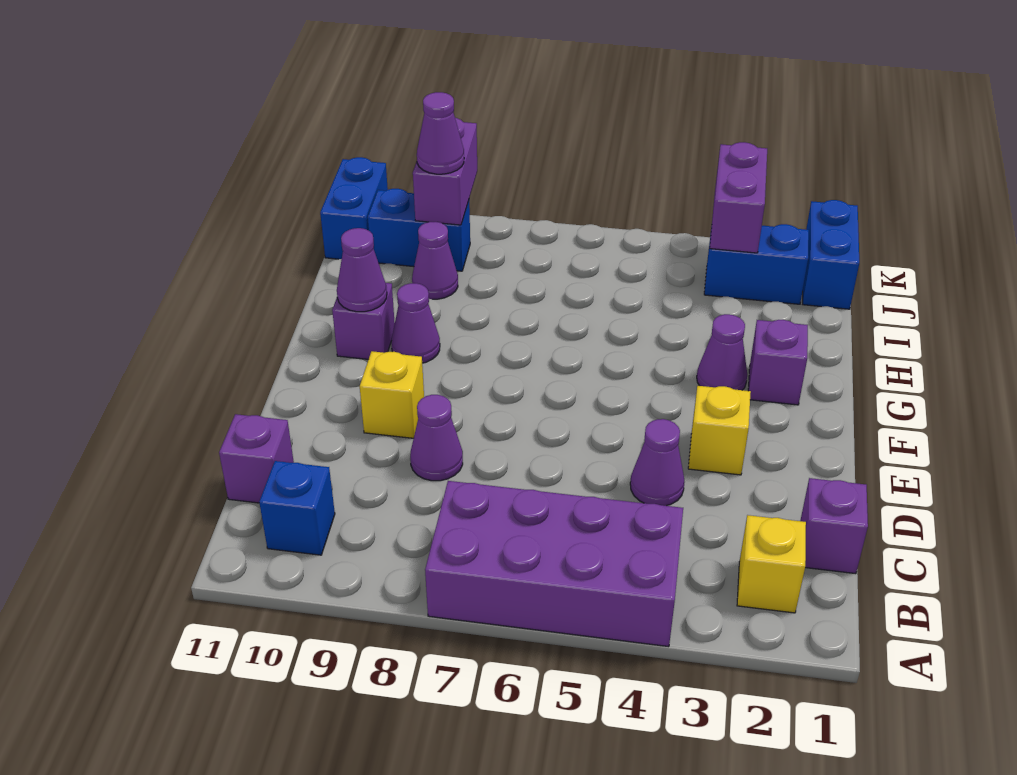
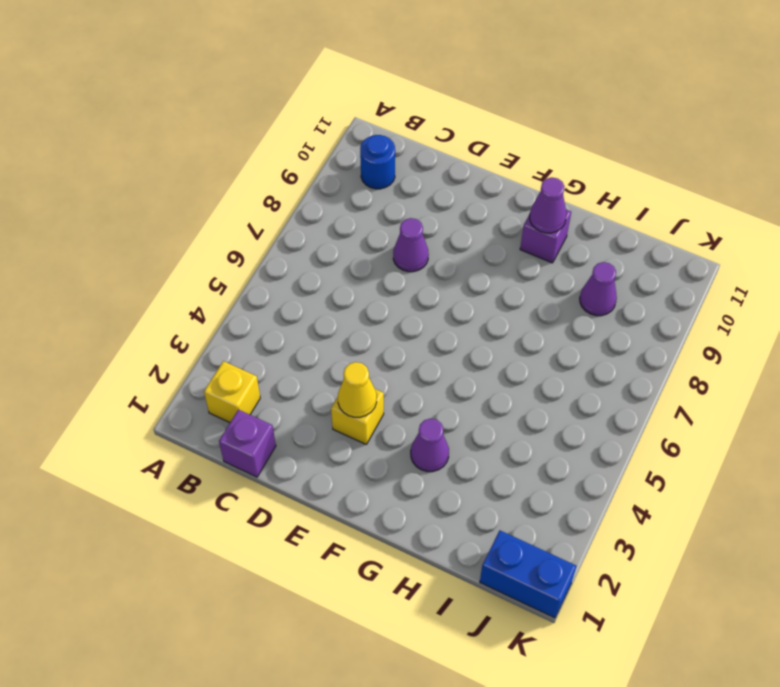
blue 1x1 round brick [360,135,395,189] -> blue 1x1 brick [259,461,335,555]
yellow 1x1 cone [338,362,377,417] -> none
none -> purple 2x4 brick [425,481,683,647]
none -> purple 1x1 brick [219,414,294,503]
none -> purple 1x1 cone [630,419,684,506]

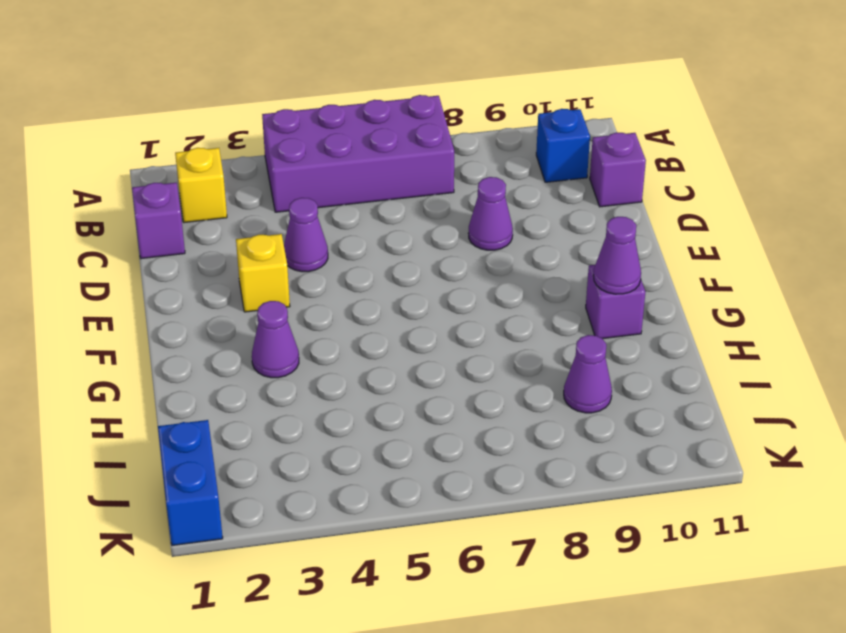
none -> yellow 1x1 brick [360,351,424,438]
none -> purple 1x1 brick [748,320,808,405]
none -> purple 1x1 cone [391,283,440,363]

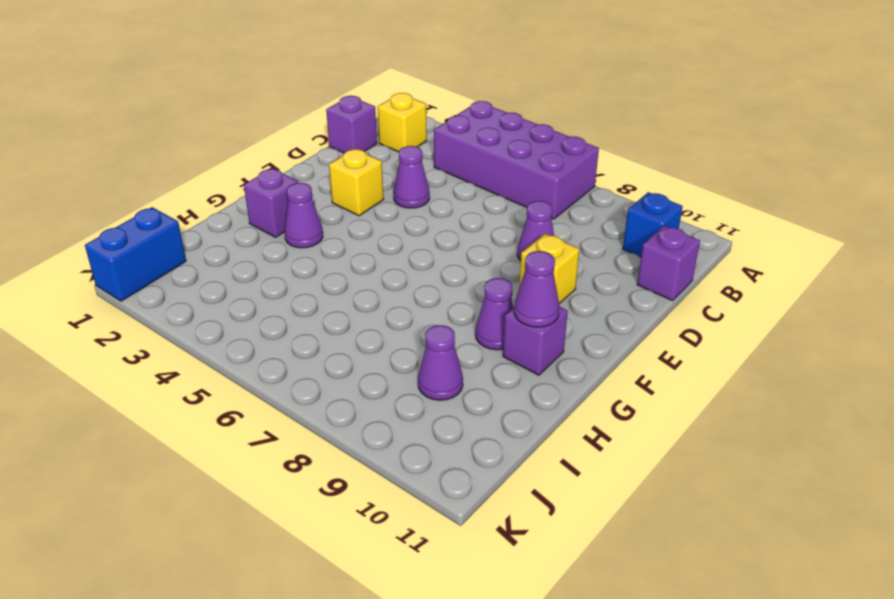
none -> blue 1x2 brick [704,224,809,304]
none -> blue 1x2 brick [368,189,470,271]
none -> blue 1x2 brick [320,157,388,259]

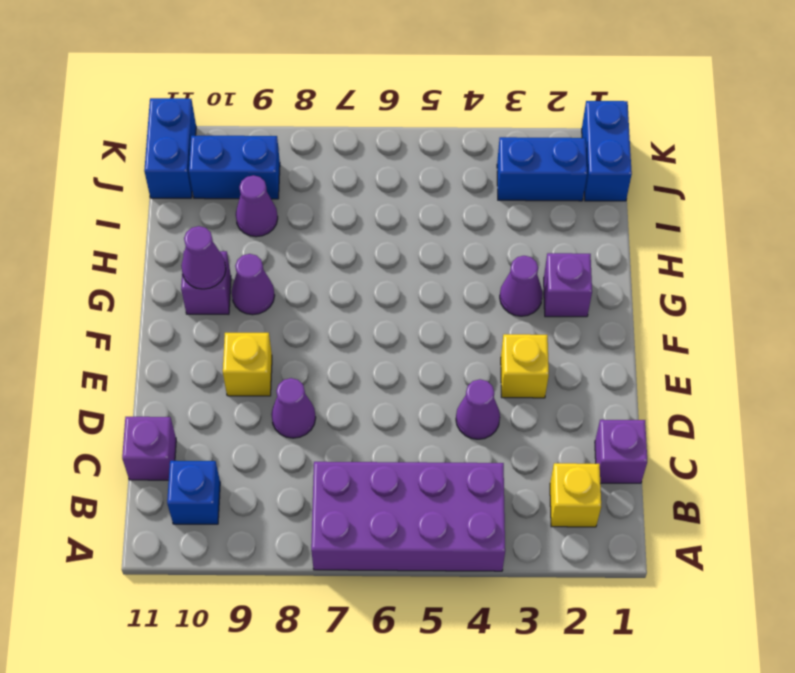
none -> purple 1x2 brick [710,142,767,253]
none -> purple 1x2 brick [413,118,477,225]
none -> purple 1x1 cone [417,92,464,174]

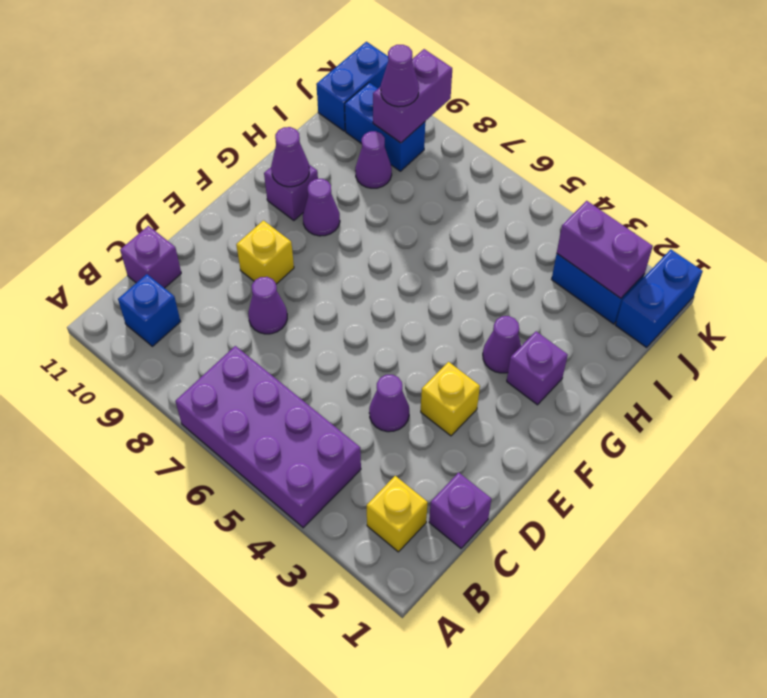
purple 1x2 brick [557,201,653,298] -> purple 1x2 brick turned to [710,142,767,253]

